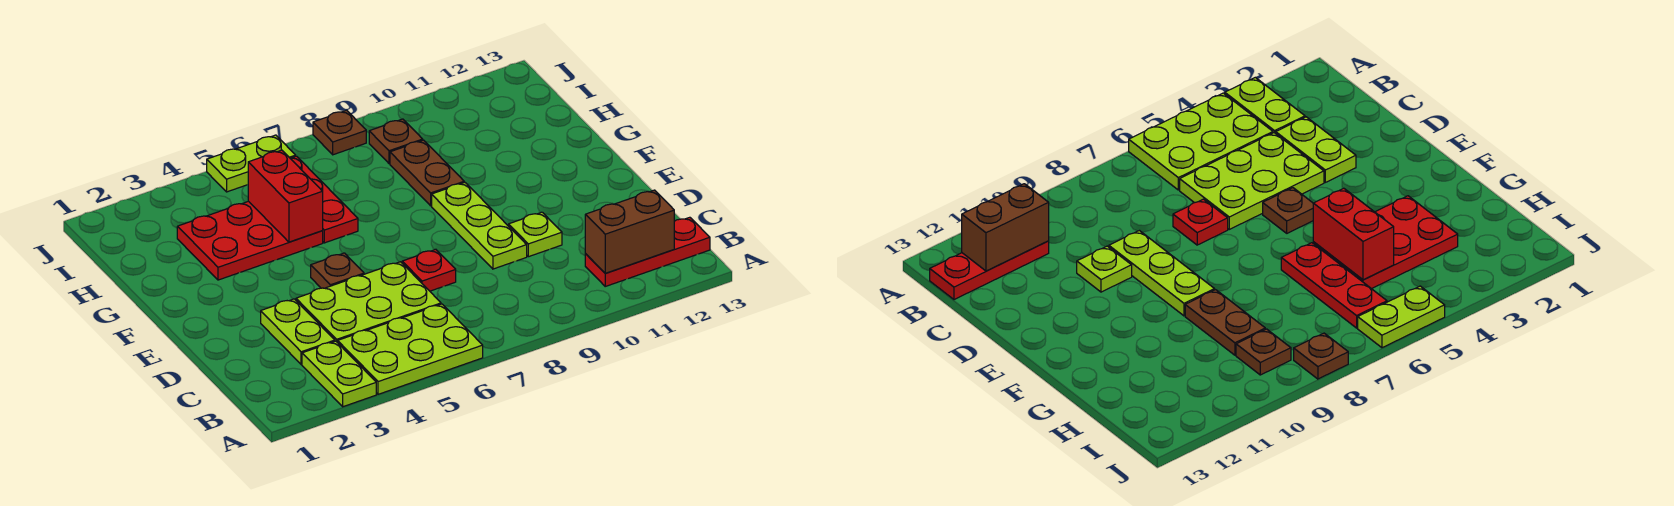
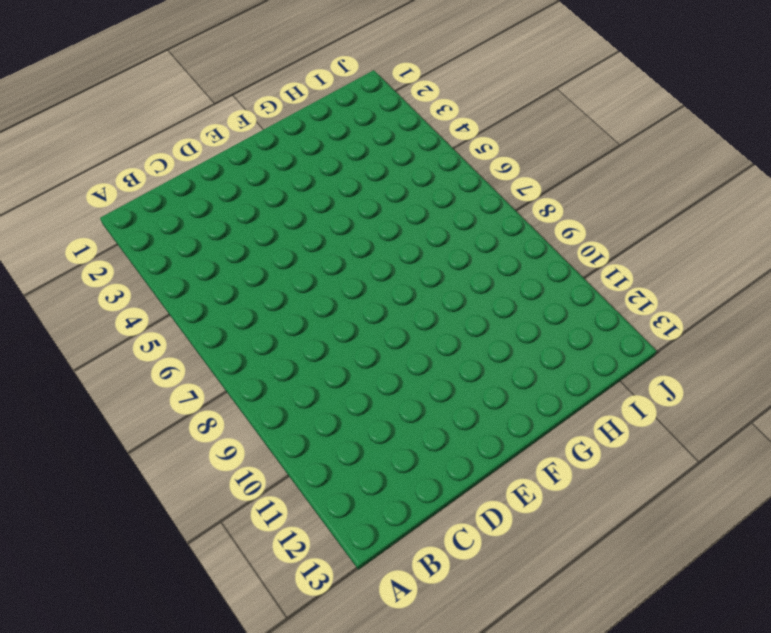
none -> lime 1x2 plate [302,341,376,407]
none -> lime 2x3 plate [338,304,483,394]
none -> red 1x3 plate [585,217,710,286]

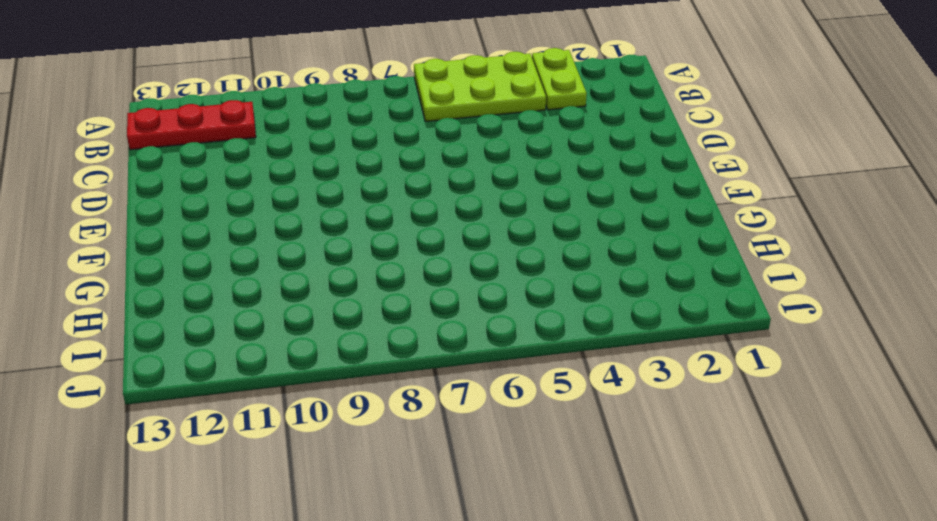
none -> lime 1x2 plate [261,299,335,365]
none -> lime 2x3 plate [296,262,441,343]
none -> red 1x1 plate [402,249,456,291]

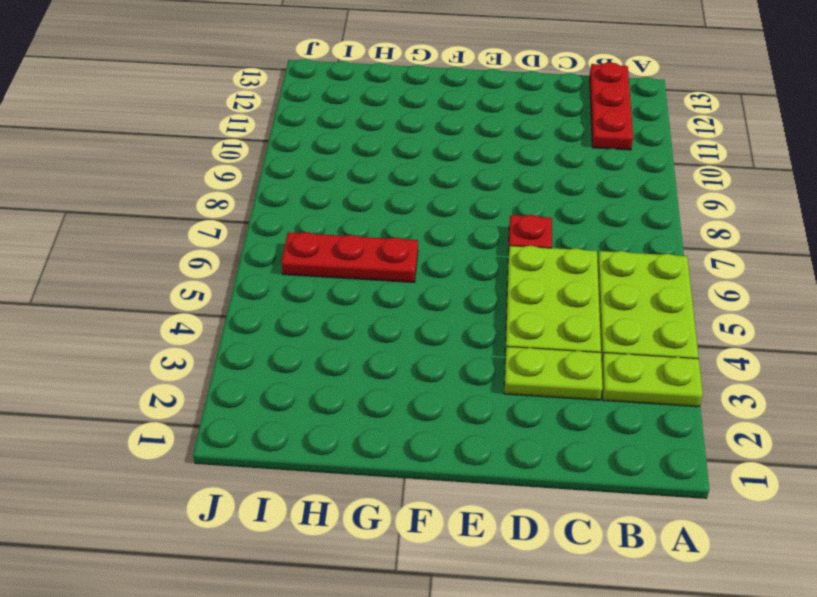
none -> lime 1x3 plate [432,182,527,269]
none -> lime 1x1 plate [509,212,562,257]
none -> brown 1x1 plate [311,253,364,288]

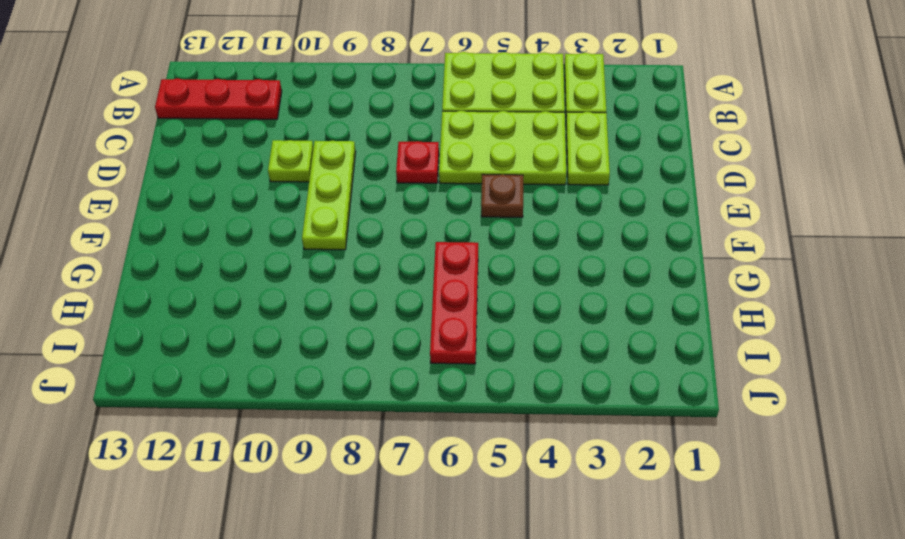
none -> red 2x3 plate [177,201,323,280]
none -> brown 1x2 plate [390,140,464,206]
none -> brown 1x1 plate [369,119,423,163]

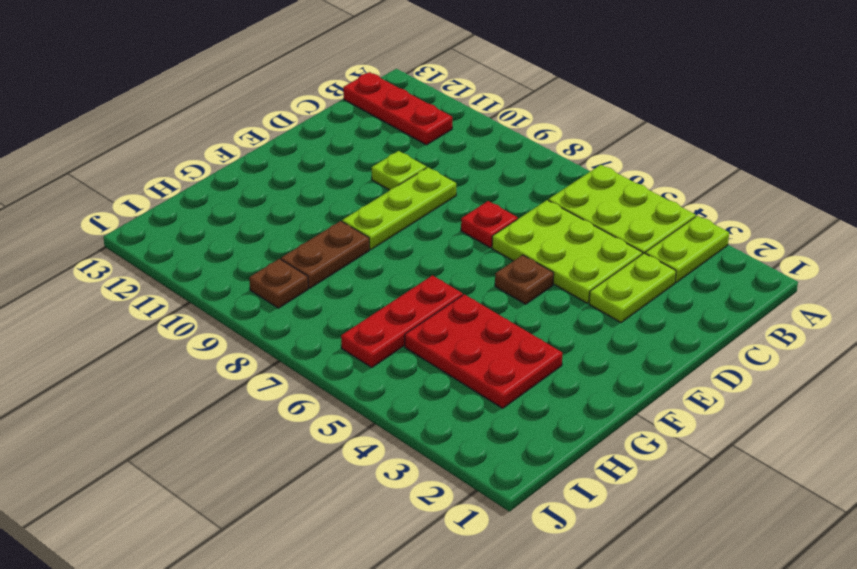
none -> lime 1x2 plate [207,135,296,192]
none -> brown 1x1 plate [313,110,366,155]
none -> brown 1x2 brick [585,190,674,273]

